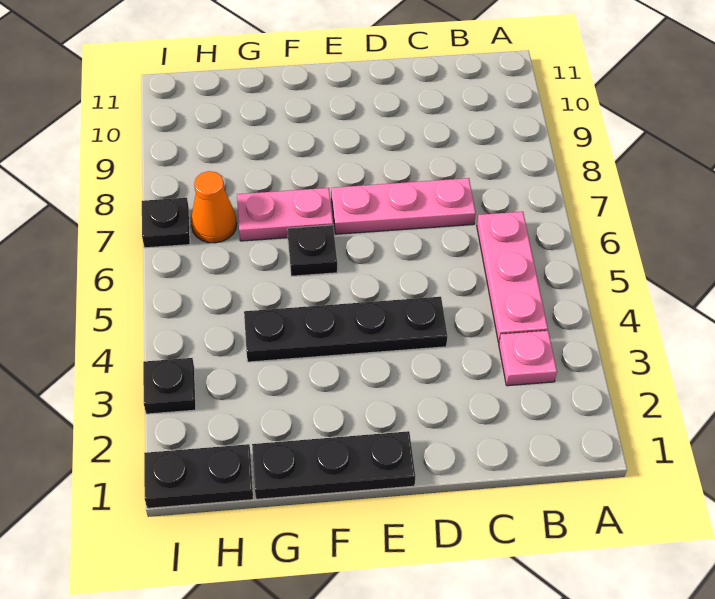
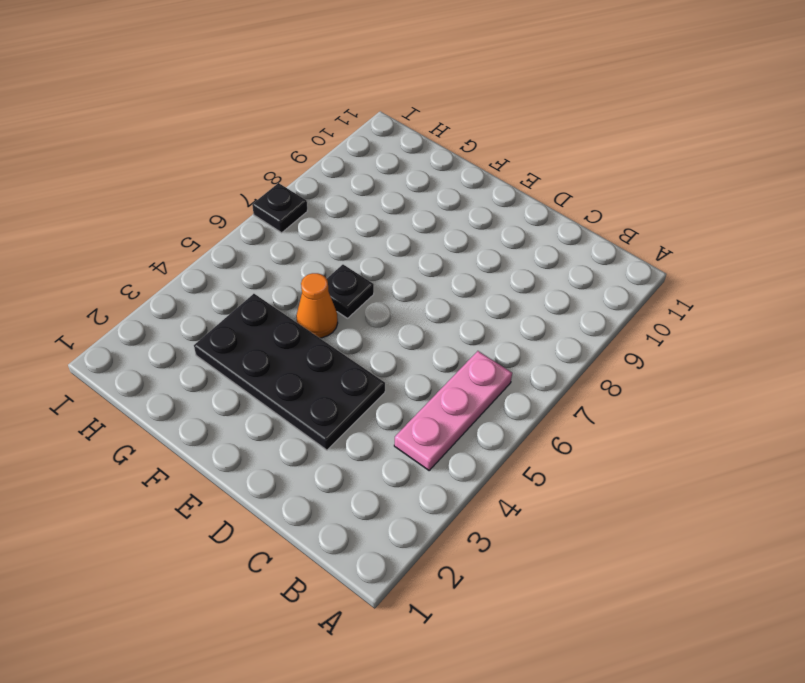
black 2x4 plate [194,294,385,450] -> black 1x4 plate [244,297,447,362]
orange 1x1 cone [296,273,338,338] -> orange 1x1 cone moved to [191,171,237,243]
none -> pink 1x1 plate [499,331,557,386]
none -> pink 1x3 plate [331,178,476,234]

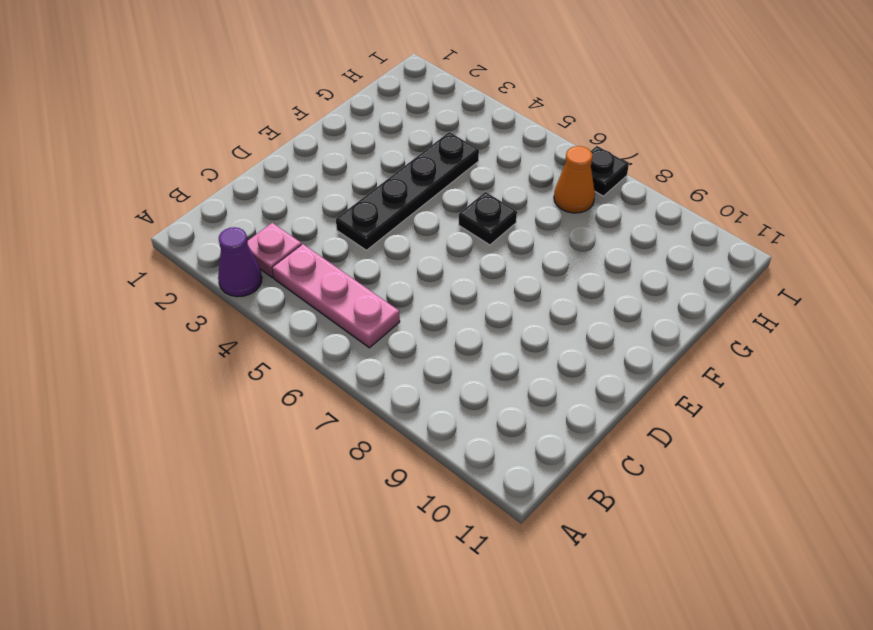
purple 1x1 cone [218,227,262,297] -> none
none -> pink 1x3 plate [331,178,476,234]
none -> black 1x3 plate [252,431,415,499]

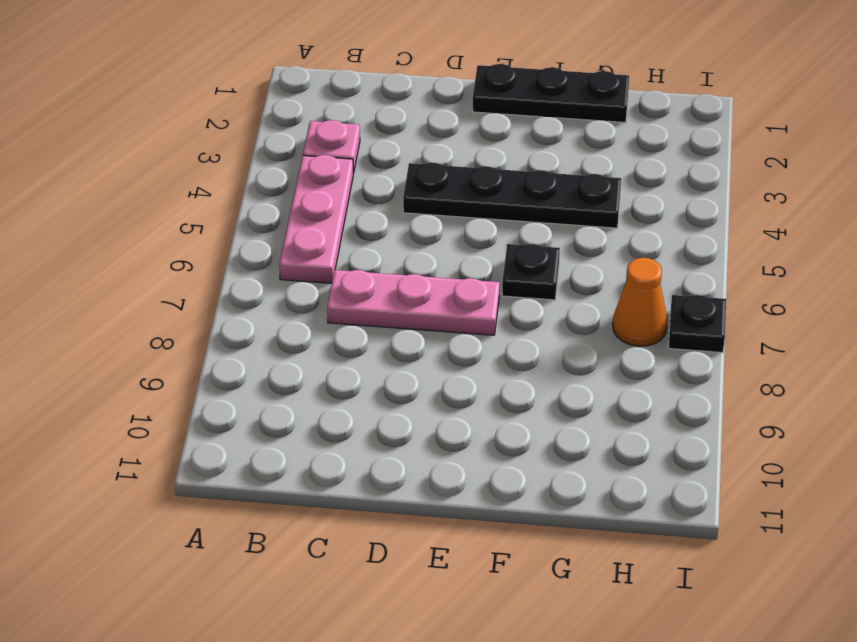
none -> pink 1x2 plate [237,188,333,241]
none -> black 1x2 plate [144,444,253,508]

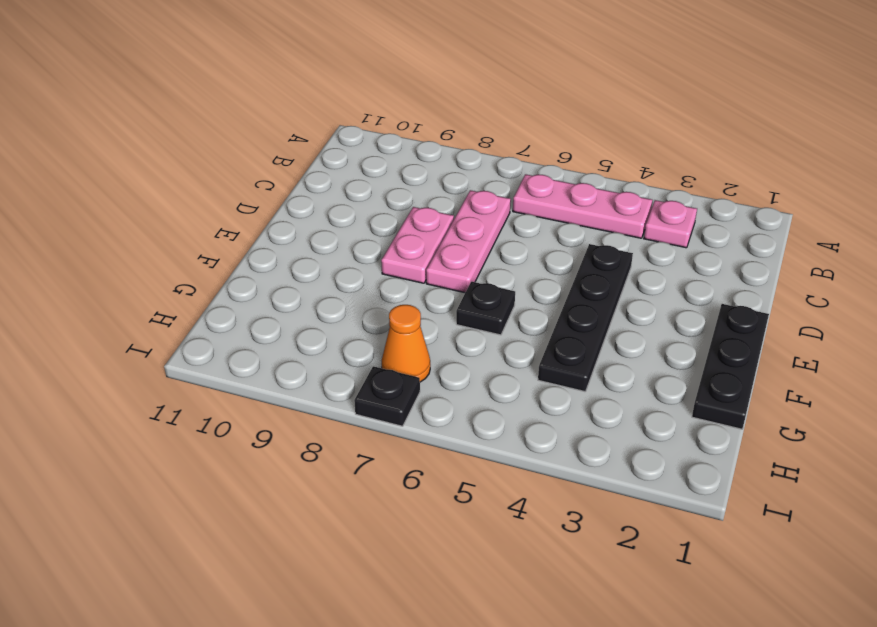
pink 1x2 plate [381,207,454,283] -> pink 1x2 plate moved to [237,188,333,241]
none -> black 1x2 plate [144,444,253,508]
none -> black 1x1 plate [143,358,196,414]

